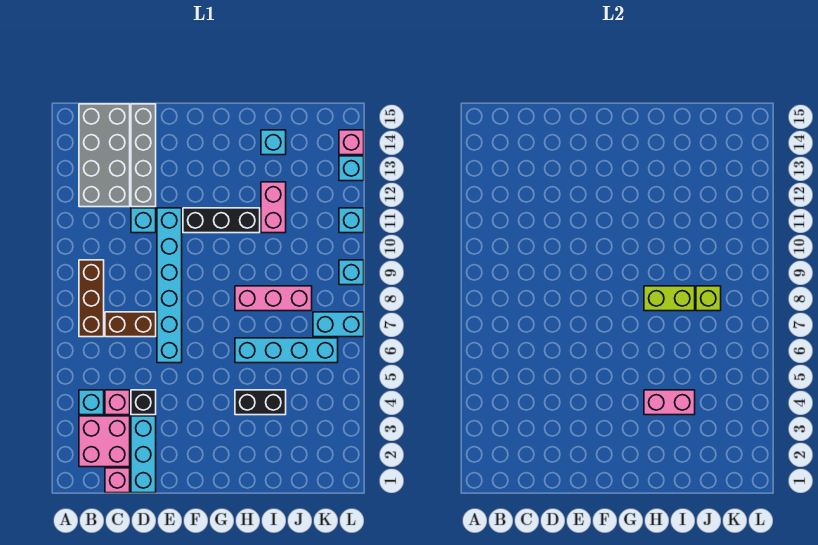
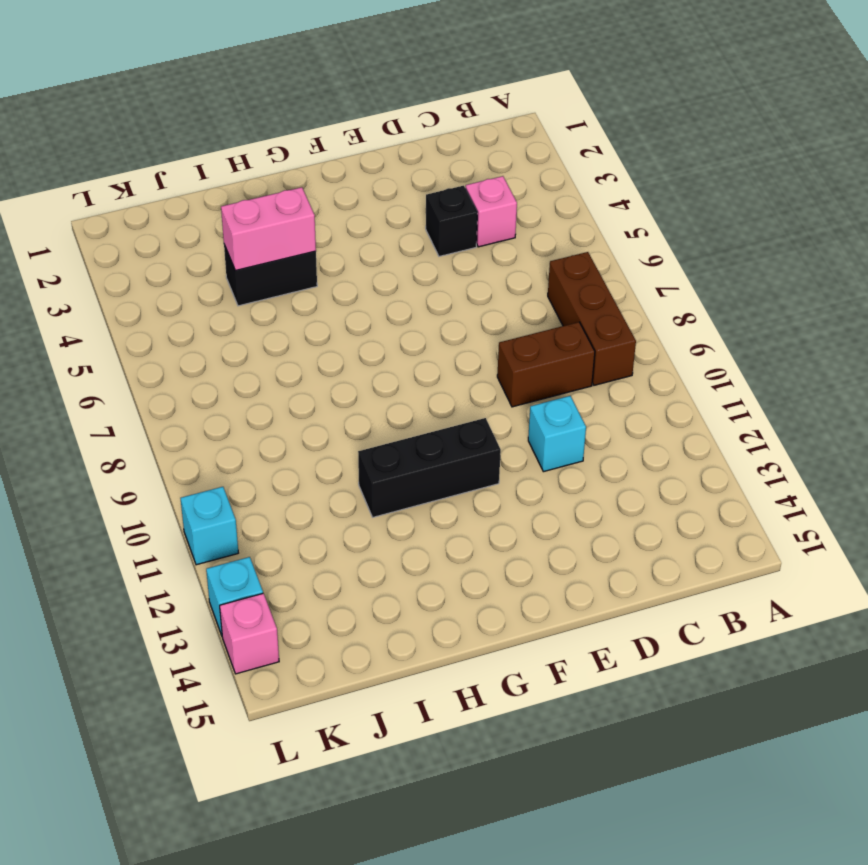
brown 1x2 brick [497,322,595,407] -> brown 1x2 brick moved to [105,312,156,337]
none -> pink 2x2 brick [79,416,130,467]
none -> cyan 1x1 brick [79,390,104,415]
none -> grey 2x4 brick [79,104,130,207]

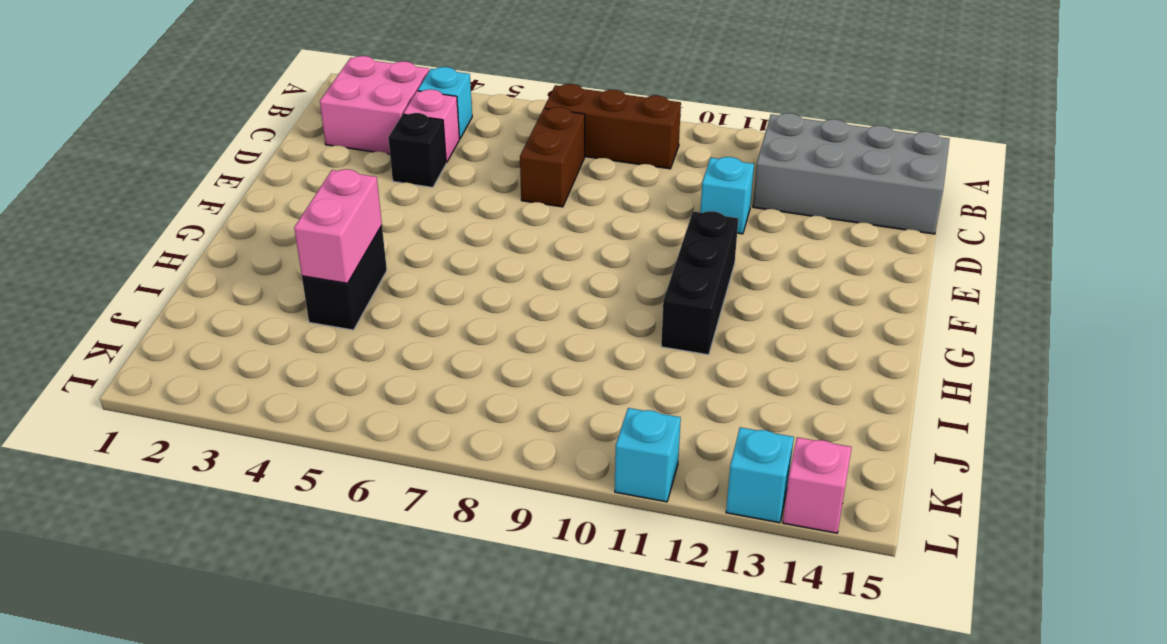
none -> pink 1x1 brick [105,468,130,493]
none -> cyan 1x3 brick [131,416,156,493]
none -> grey 1x4 brick [131,104,156,207]

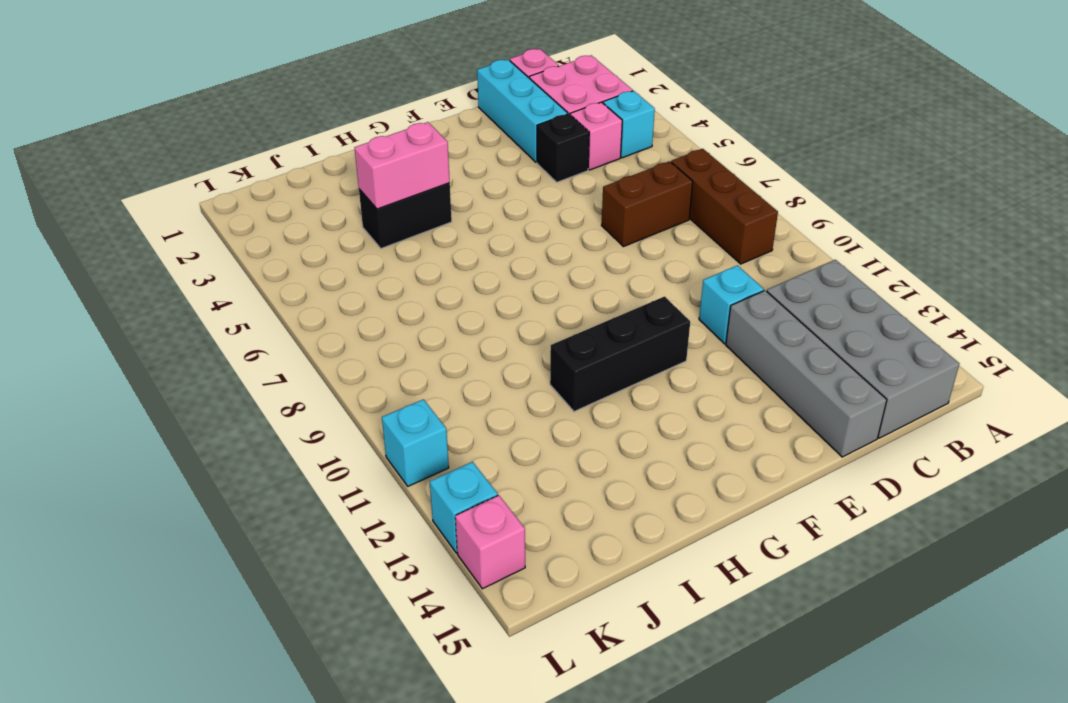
none -> cyan 1x6 brick [157,208,182,363]
none -> cyan 1x4 brick [235,338,338,363]
none -> pink 1x3 brick [235,286,312,311]

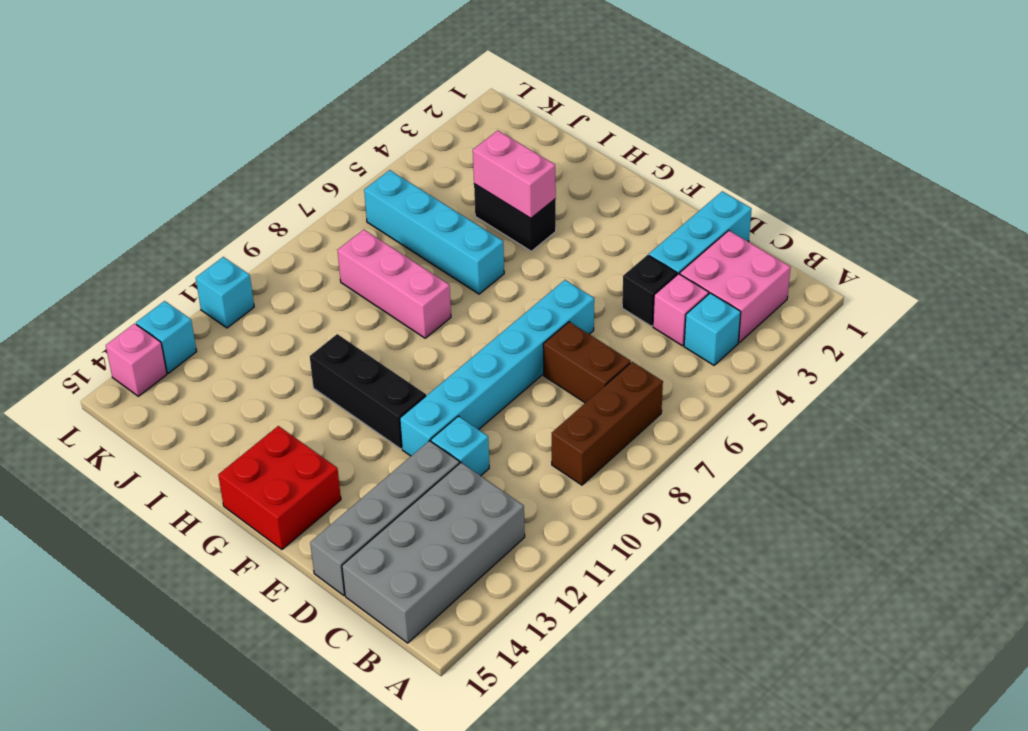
red 2x2 brick [218,426,341,549] -> none
none -> pink 1x1 brick [105,468,130,493]
none -> pink 1x2 brick [261,182,286,233]
none -> cyan 1x1 brick [261,130,286,155]

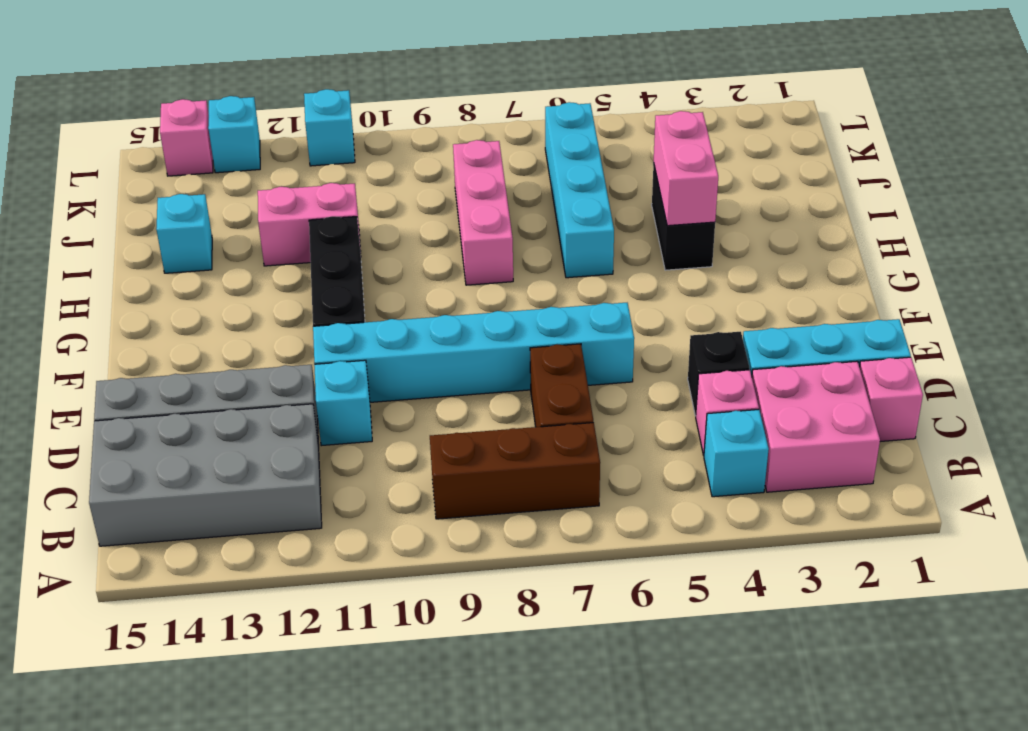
none -> cyan 1x2 brick [313,312,364,337]
none -> cyan 1x1 brick [339,260,364,285]
none -> lime 1x2 brick [644,286,695,311]

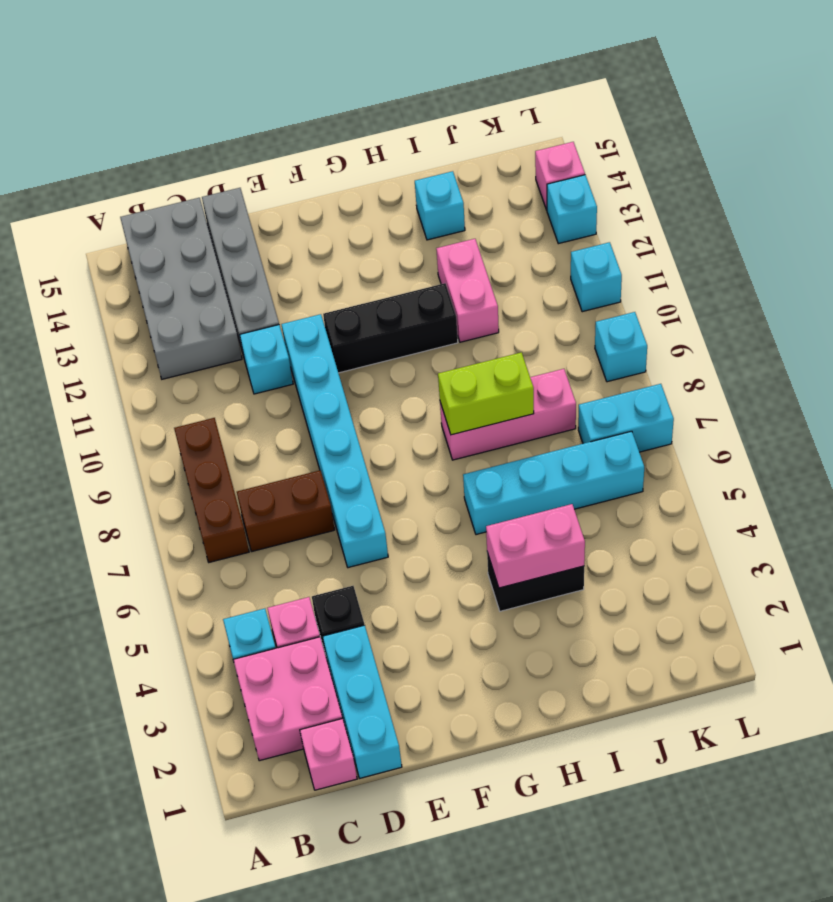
none -> lime 1x1 brick [696,286,721,311]

